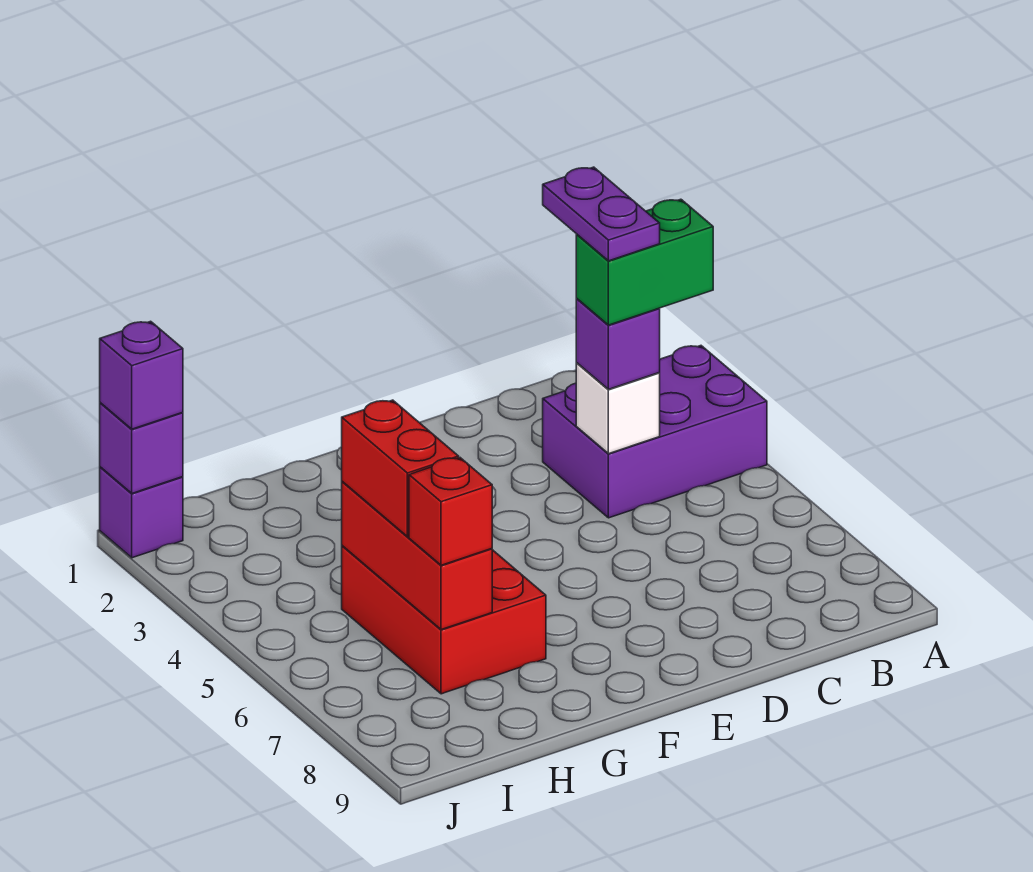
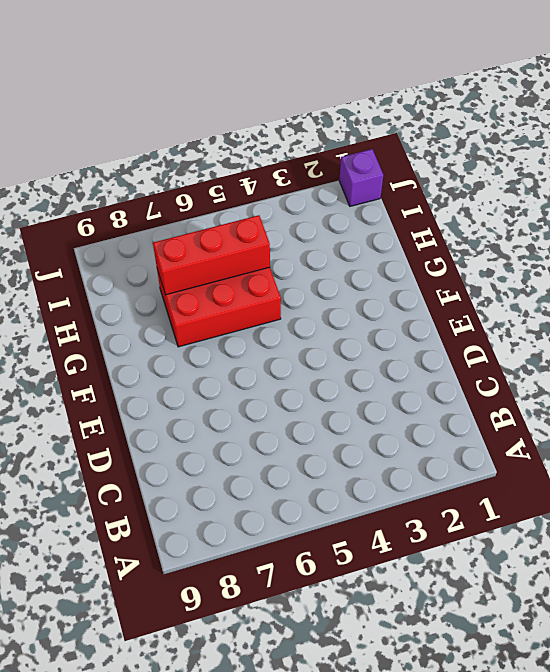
none -> purple 2x3 brick [543,346,767,518]
none -> white 1x1 brick [576,363,660,454]
none -> purple 1x1 brick [100,403,183,493]

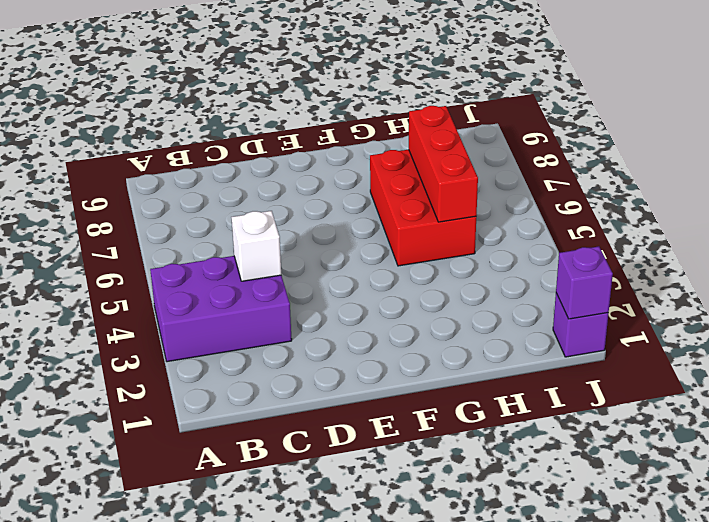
none -> purple 1x1 brick [576,299,660,389]
none -> red 1x2 brick [342,400,459,537]
none -> red 1x1 brick [409,458,492,565]

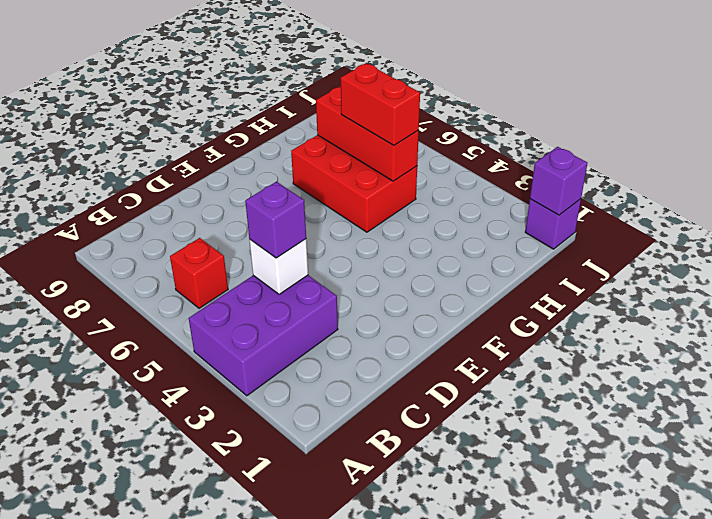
red 1x1 brick [170,238,228,308] -> red 1x1 brick moved to [409,458,492,565]
none -> purple 1x1 brick [100,321,183,429]
none -> green 1x2 brick [576,199,713,325]
none -> purple 1x2 plate [543,167,660,261]

